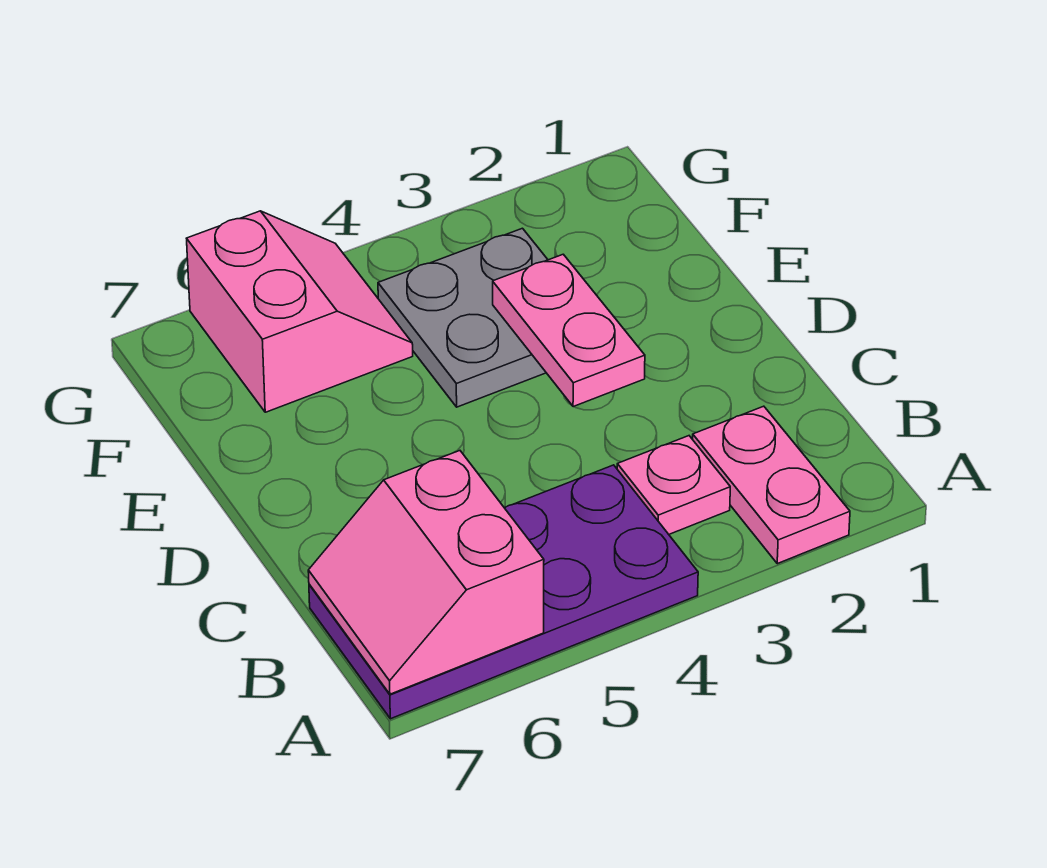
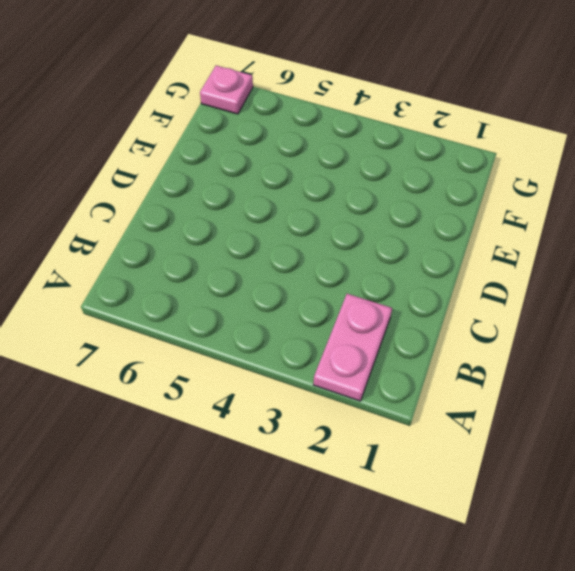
pink 1x1 plate [200,65,253,114] -> pink 1x1 plate moved to [617,436,730,534]
none -> purple 2x4 plate [309,465,698,719]
none -> grey 2x2 plate [378,228,548,407]

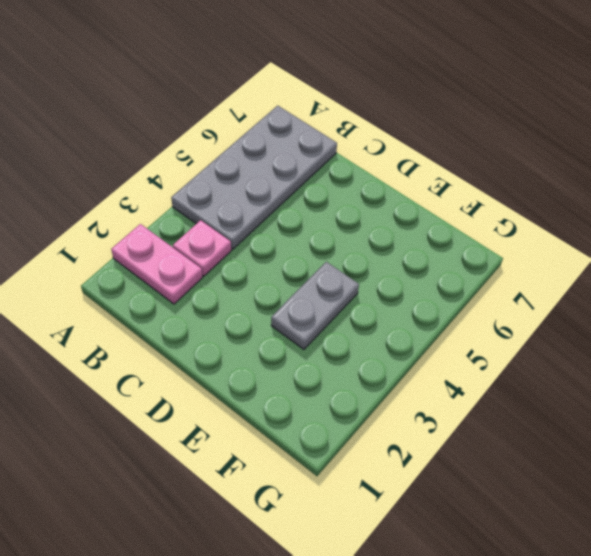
grey 2x4 plate [171,106,337,249] -> purple 2x4 plate [309,465,698,719]
grey 1x2 plate [271,262,359,349] -> grey 2x2 plate [378,228,548,407]
none -> pink 2x2 slope [187,211,413,412]
none -> pink 2x2 slope [308,451,544,694]

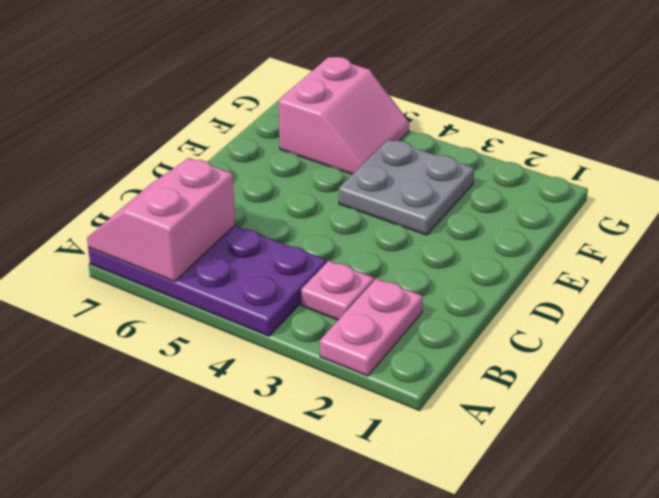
none -> pink 1x2 plate [493,254,645,407]

